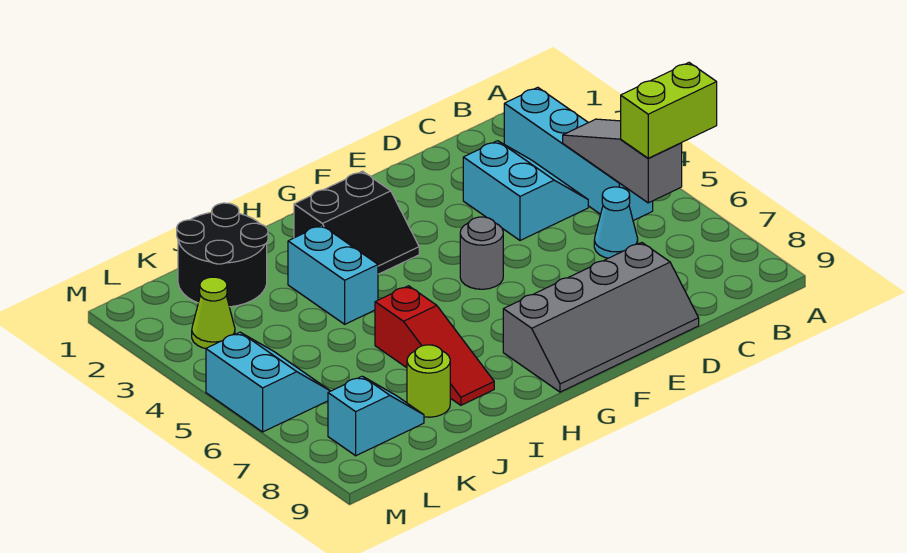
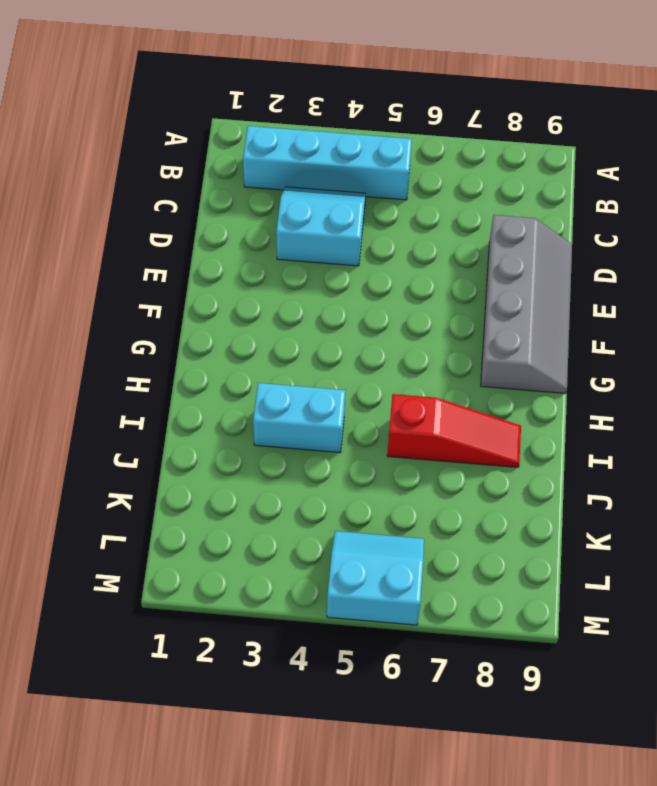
none -> cyan 1x1 cone [594,187,638,258]
none -> grey 1x1 round brick [460,217,503,289]
none -> black 2x2 slope [294,171,419,274]

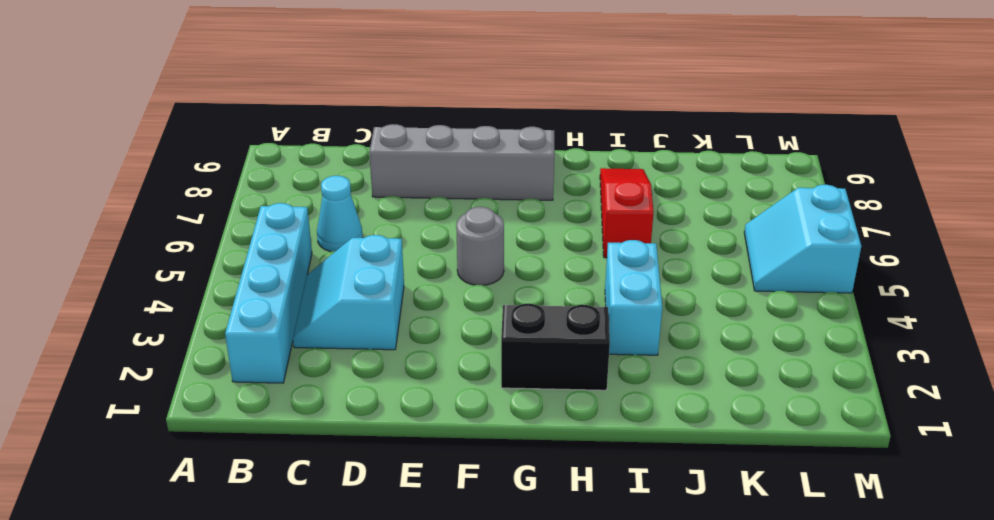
none -> black 2x2 round brick [177,203,268,307]
none -> lime 1x1 round brick [407,345,450,417]
none -> cyan 1x2 slope [328,376,424,456]

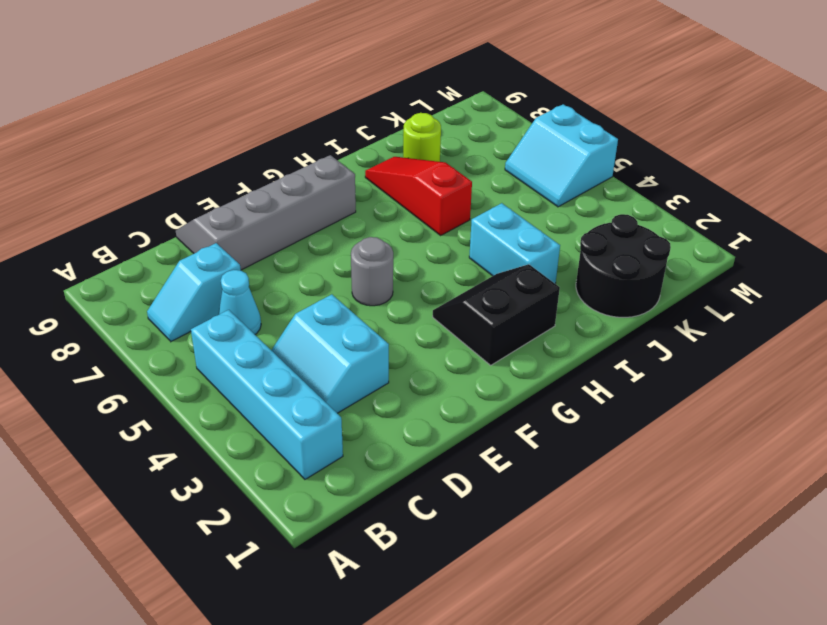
cyan 1x2 slope [147,243,241,341] -> cyan 1x2 slope moved to [328,376,424,456]
none -> lime 1x1 cone [192,277,235,349]
none -> grey 1x3 slope [563,119,682,203]
none -> lime 1x2 brick [621,63,717,158]

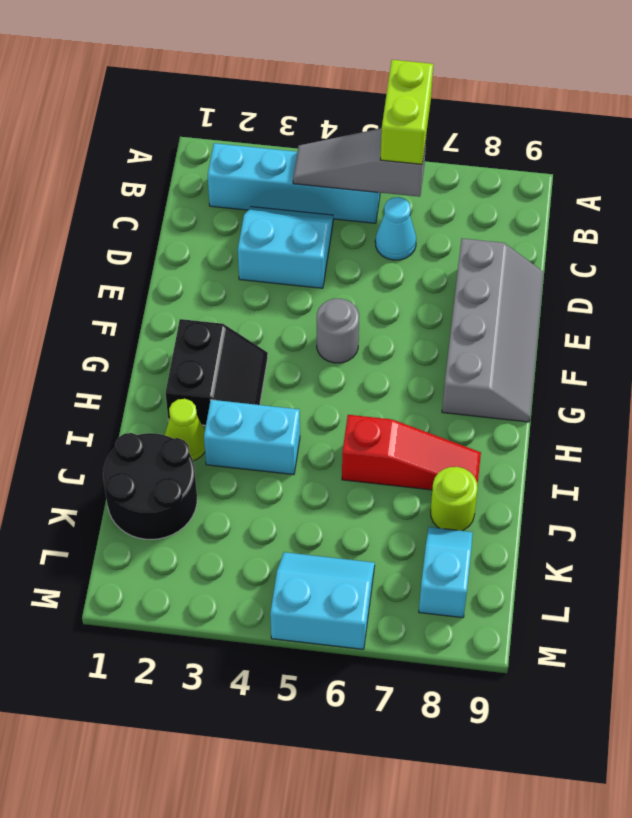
lime 1x1 cone [165,399,205,461] -> lime 1x1 cone moved to [192,277,235,349]

